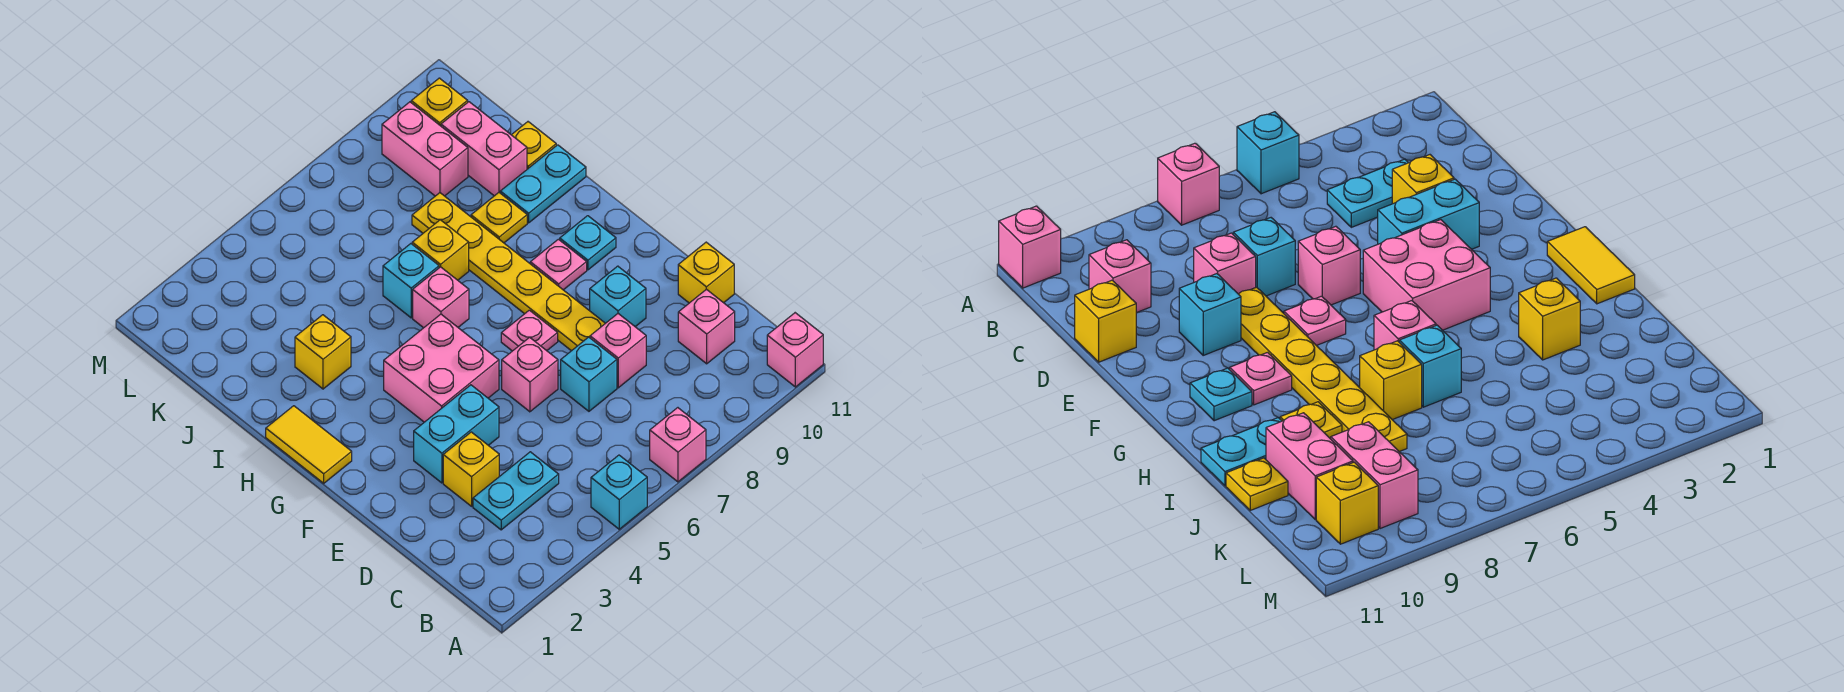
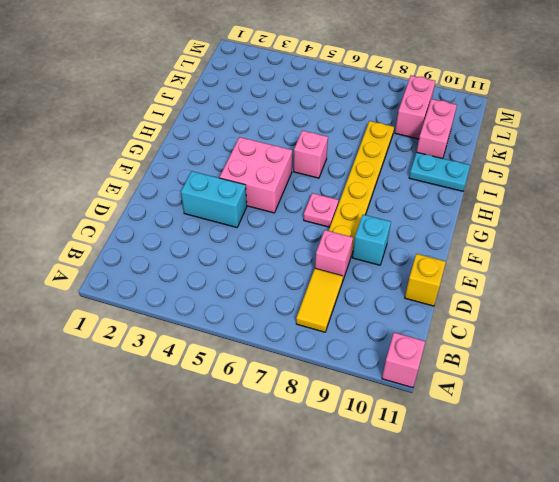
yellow 1x2 tile [296,269,343,332] -> yellow 1x2 tile moved to [266,406,352,483]
none -> cyan 1x1 brick [591,455,647,529]
none -> pink 1x1 brick [650,408,706,482]
none -> cyan 1x2 plate [473,452,559,530]

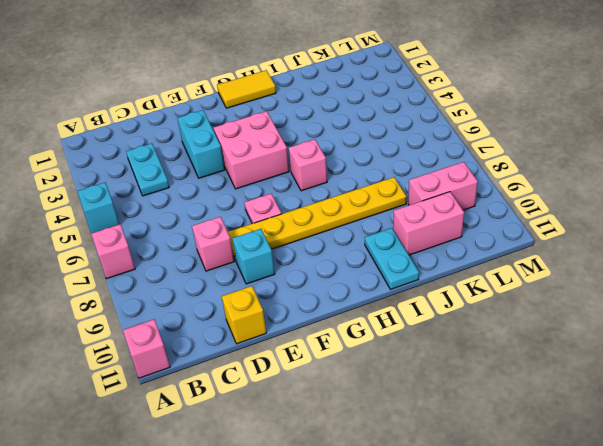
none -> pink 1x1 brick [678,289,735,364]
none -> yellow 1x1 brick [443,432,499,506]
none -> cyan 1x1 brick [561,337,617,411]

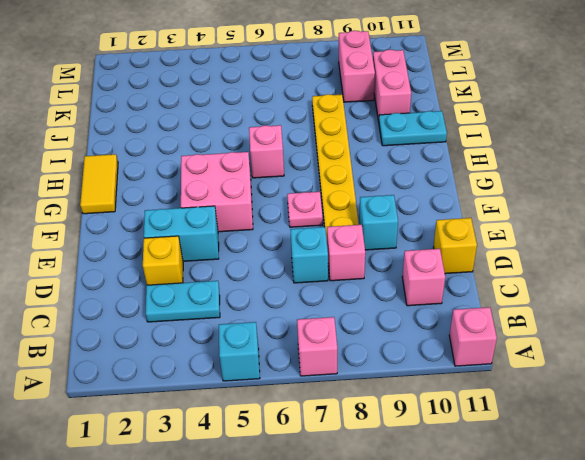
none -> pink 1x1 brick [502,337,558,412]
none -> pink 1x1 plate [530,239,587,290]
none -> cyan 1x1 plate [560,216,616,270]

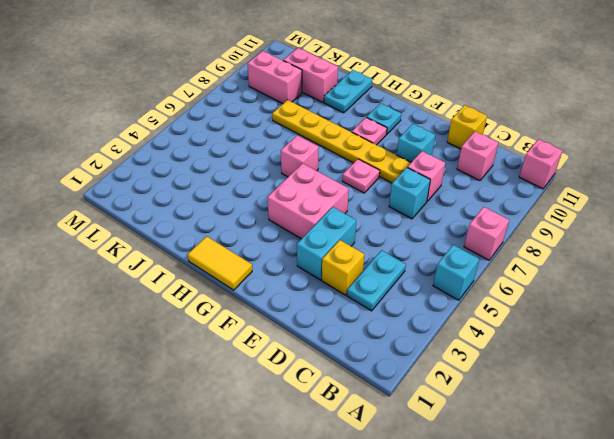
none -> pink 1x1 brick [502,337,558,412]
none -> yellow 1x1 brick [295,315,351,389]
none -> cyan 1x1 brick [383,244,439,318]

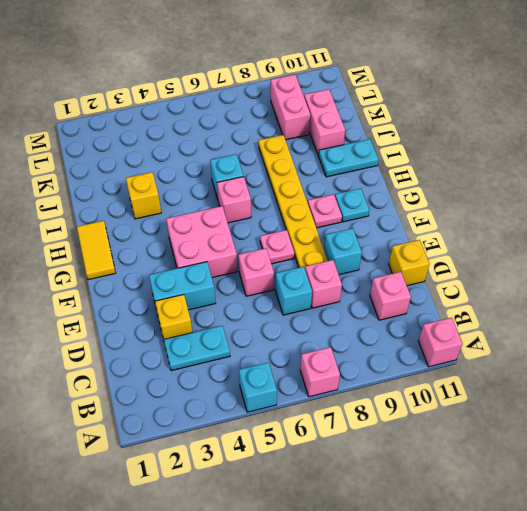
none -> yellow 1x1 brick [412,220,469,280]
none -> yellow 1x1 plate [471,193,527,243]
none -> yellow 1x1 plate [512,122,556,169]

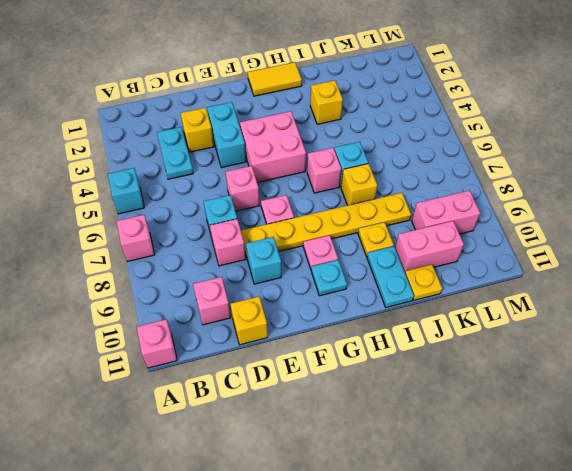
none -> yellow 1x1 brick [411,78,468,126]

